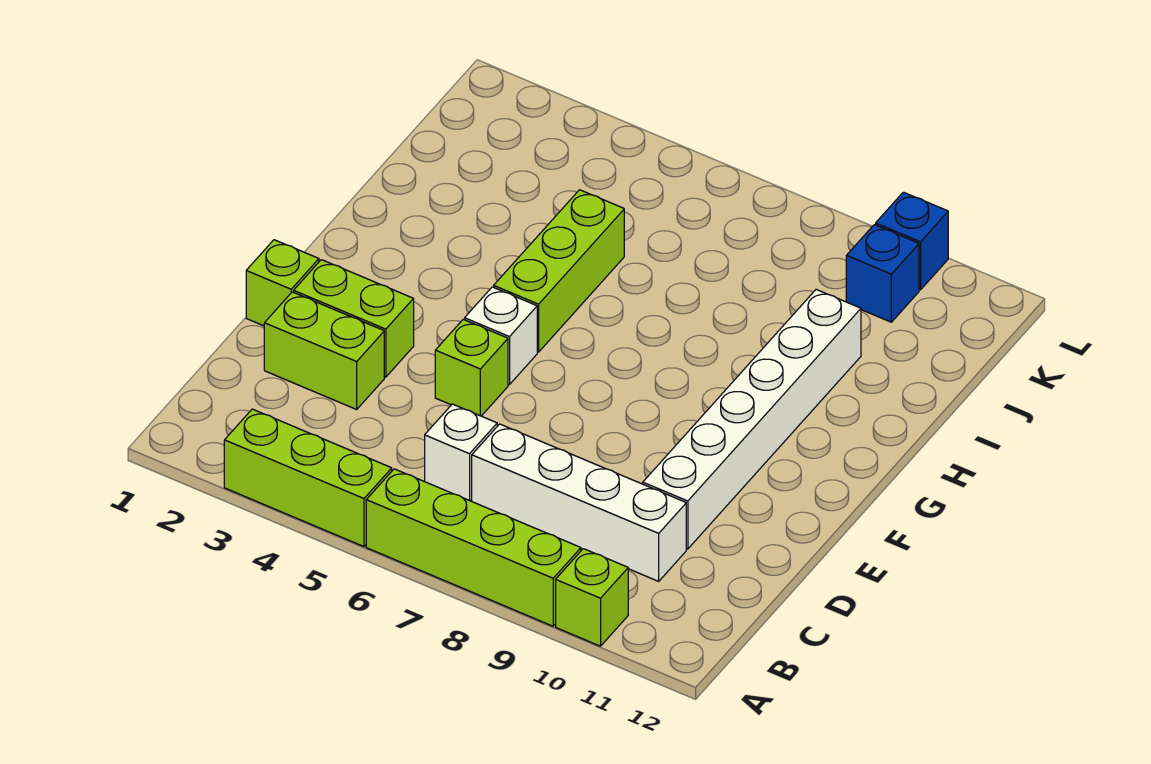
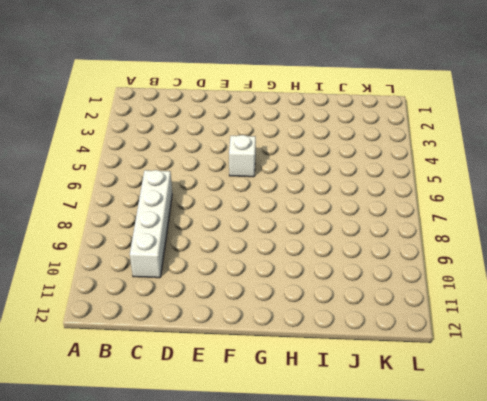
none -> lime 1x3 brick [224,409,392,547]
none -> lime 1x4 brick [366,469,581,626]
none -> lime 1x1 brick [556,549,628,646]

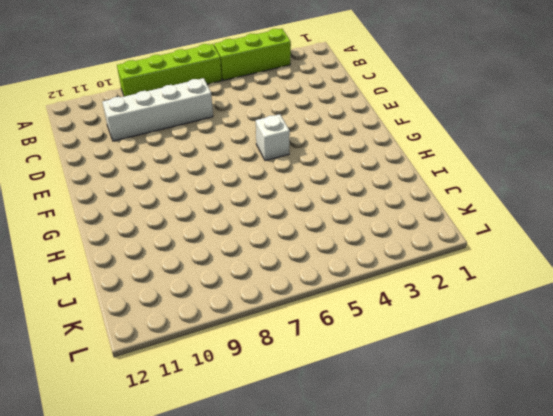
none -> lime 1x1 brick [556,549,628,646]
none -> white 1x1 brick [425,404,497,501]
none -> lime 1x2 brick [264,292,384,409]

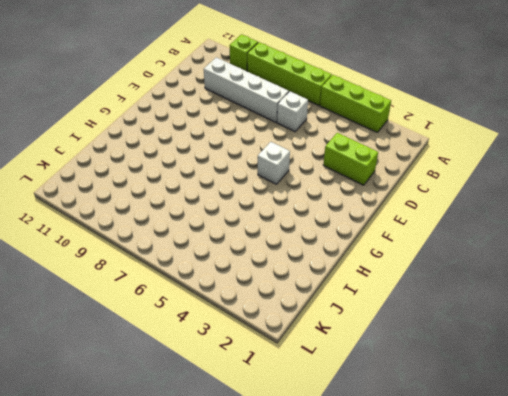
none -> white 1x6 brick [643,290,861,549]
none -> lime 1x1 brick [246,240,319,326]
none -> lime 1x2 brick [294,260,414,377]

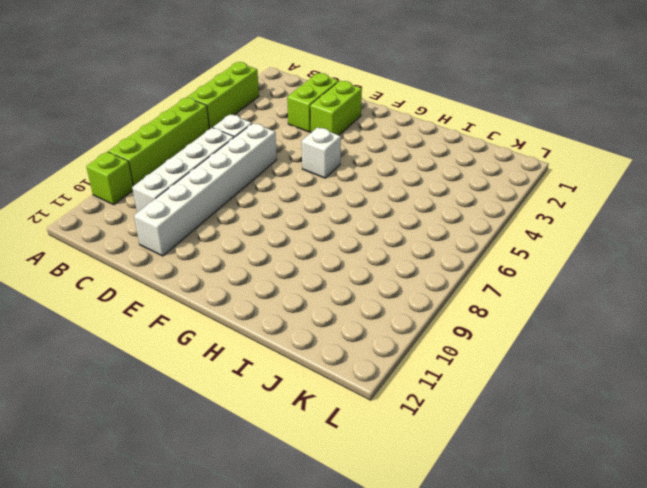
white 1x6 brick [134,123,277,256] -> white 1x6 brick turned to [643,290,861,549]
none -> lime 1x1 brick [246,240,319,326]
none -> lime 1x1 brick [435,319,508,416]
none -> lime 1x3 brick [494,190,624,352]

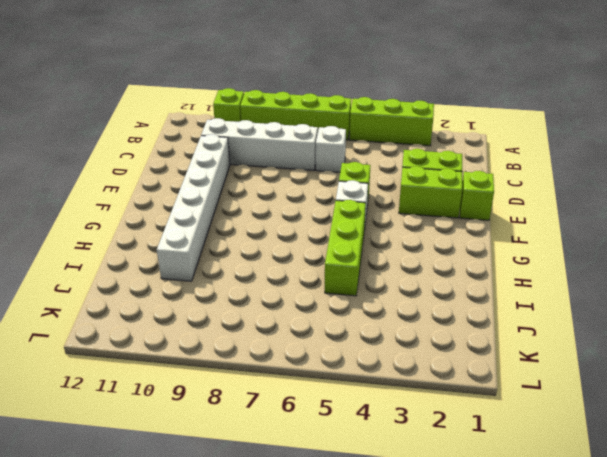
none -> blue 1x1 brick [846,225,919,322]
none -> blue 1x1 brick [876,192,948,290]

